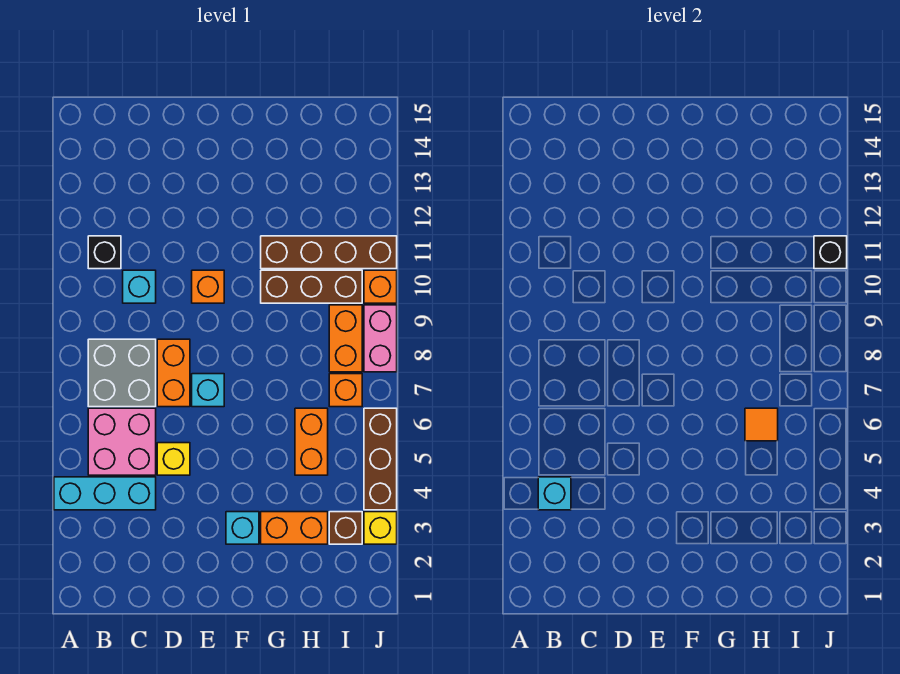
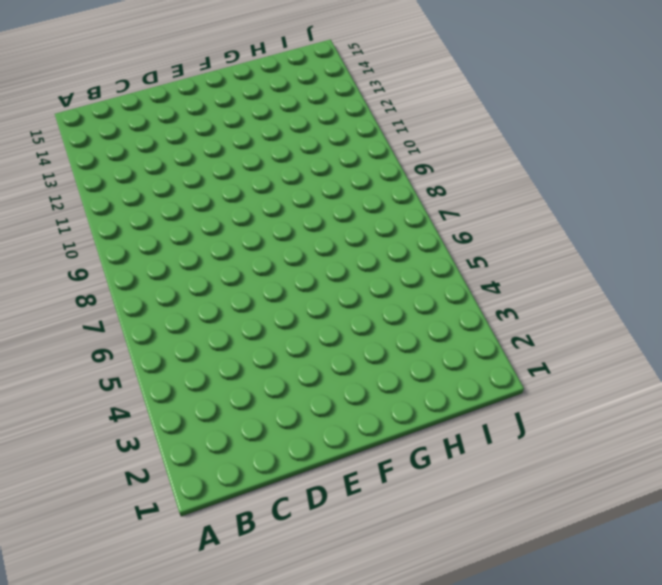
none -> cyan 1x3 brick [54,477,156,510]
none -> pink 2x2 brick [88,408,156,475]
none -> grey 2x2 brick [88,339,156,407]

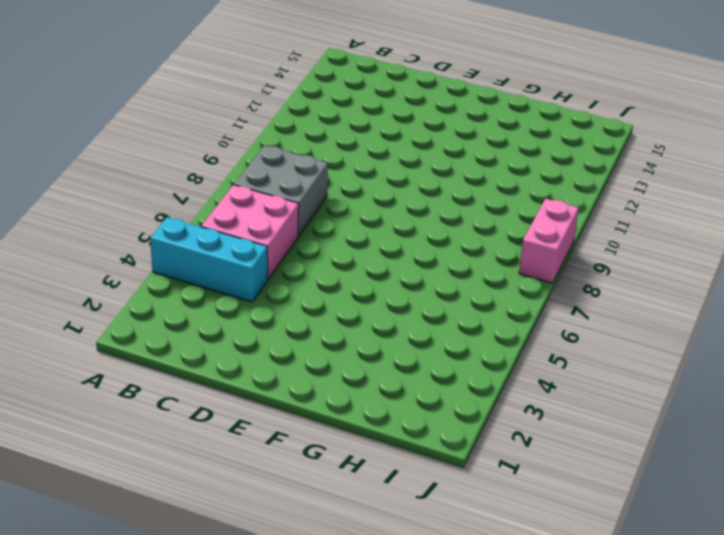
none -> black 1x1 brick [88,236,121,269]
none -> cyan 1x1 brick [123,270,156,303]
none -> yellow 1x1 brick [157,443,190,475]

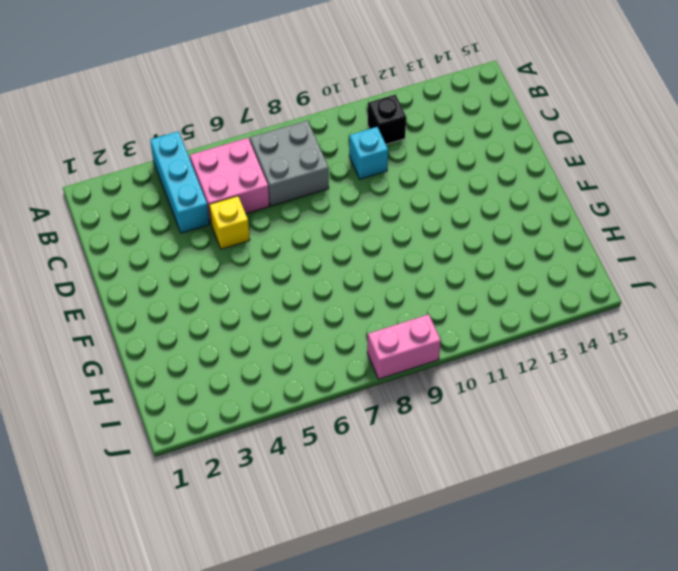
none -> orange 1x2 brick [157,339,190,407]
none -> cyan 1x1 brick [192,374,224,407]
none -> orange 1x1 brick [192,270,224,303]

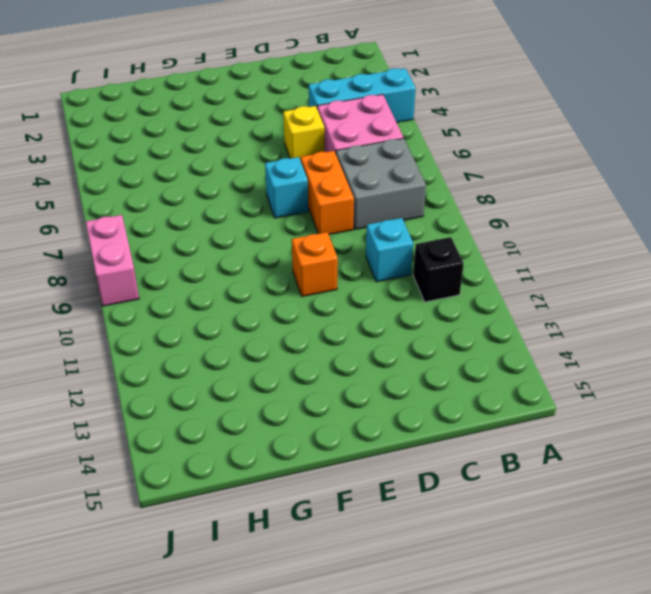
none -> cyan 1x1 brick [226,512,259,544]
none -> orange 1x2 brick [261,512,328,544]
none -> brown 1x3 brick [261,270,362,303]

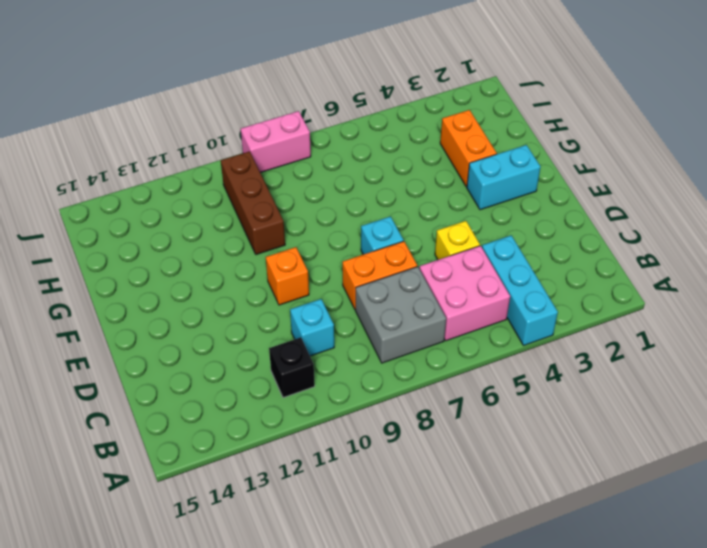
cyan 1x2 brick [467,145,540,210] -> cyan 1x1 brick [226,512,259,544]
none -> brown 1x4 brick [261,236,397,269]
none -> orange 1x2 brick [295,408,328,475]
none -> brown 1x1 brick [329,512,362,544]

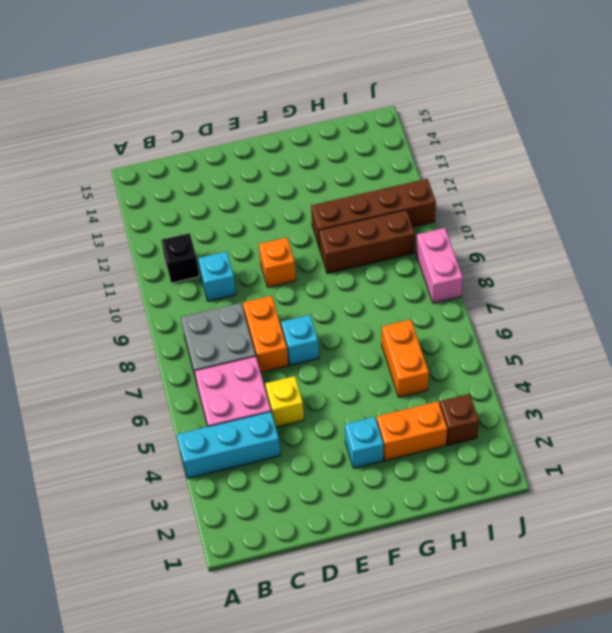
none -> orange 1x1 brick [329,374,362,407]
none -> orange 1x2 brick [329,305,362,372]
none -> yellow 1x1 brick [364,512,397,544]

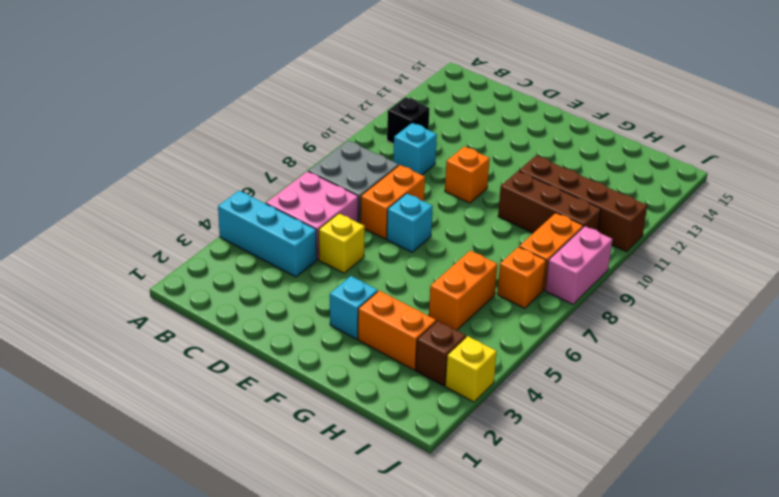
none -> brown 1x3 brick [364,408,397,510]
none -> orange 1x1 brick [364,270,397,303]
none -> cyan 1x1 brick [538,477,571,510]

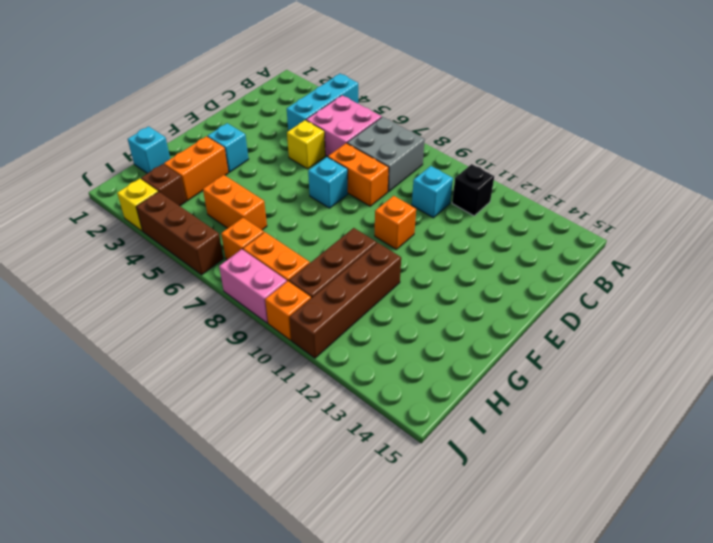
cyan 1x1 brick [128,126,170,173] -> cyan 1x1 brick moved to [538,477,571,510]
none -> orange 1x1 tile [745,408,778,441]
none -> black 1x1 brick [814,236,847,269]

